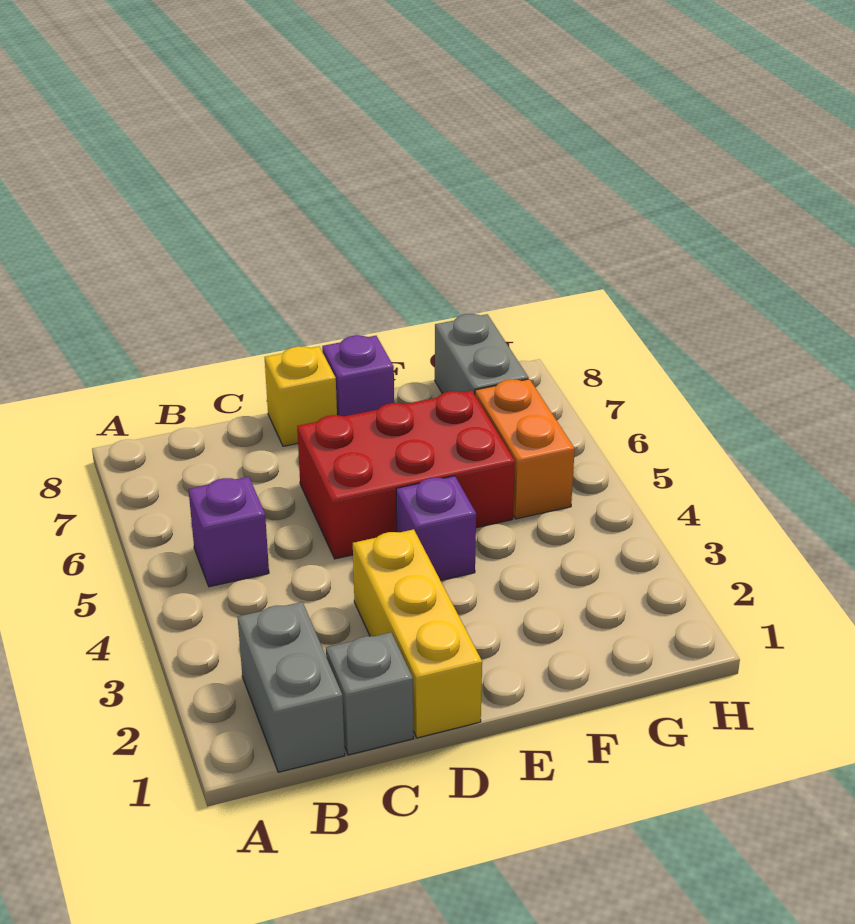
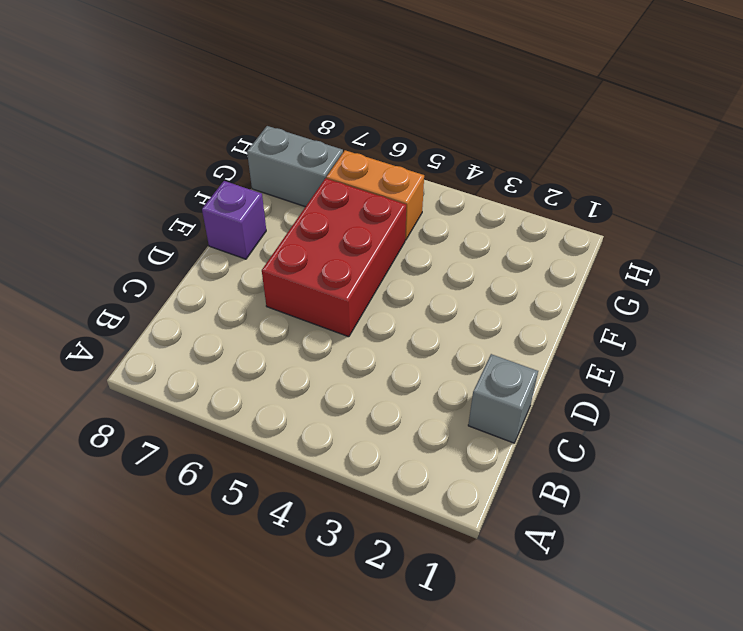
none -> grey 1x2 brick [238,602,345,772]
none -> purple 1x1 brick [188,477,269,587]

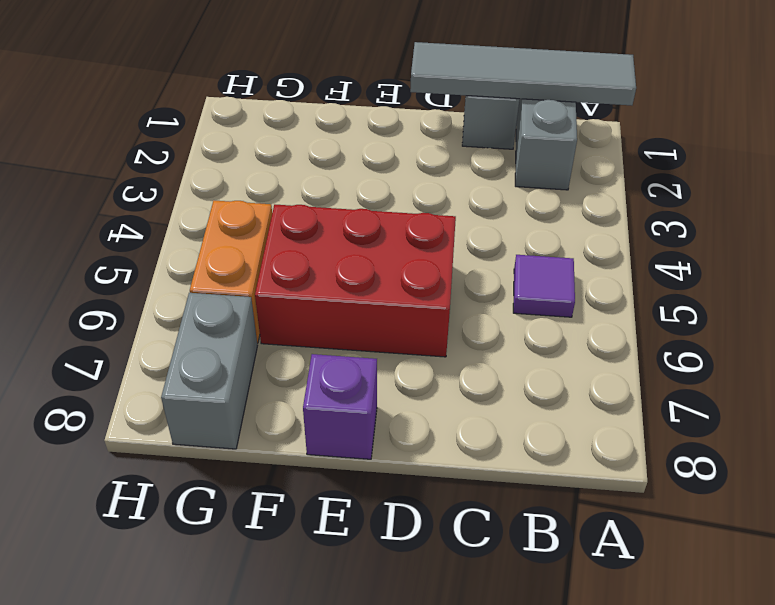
grey 1x4 tile [410,42,636,105] -> none
purple 1x1 tile [513,255,575,317] -> purple 1x1 brick [188,477,269,587]
none -> yellow 1x3 brick [353,529,482,738]
none -> yellow 1x1 brick [265,346,337,446]

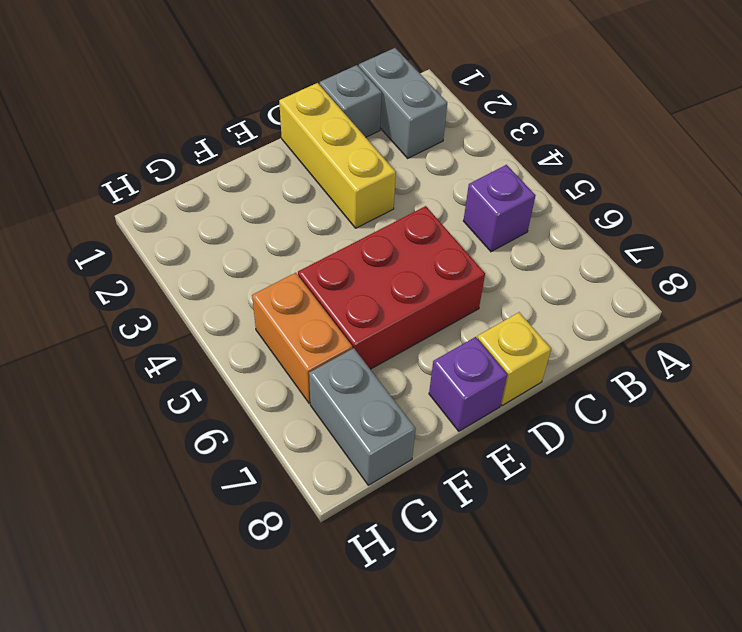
none -> purple 1x1 brick [396,476,476,581]

